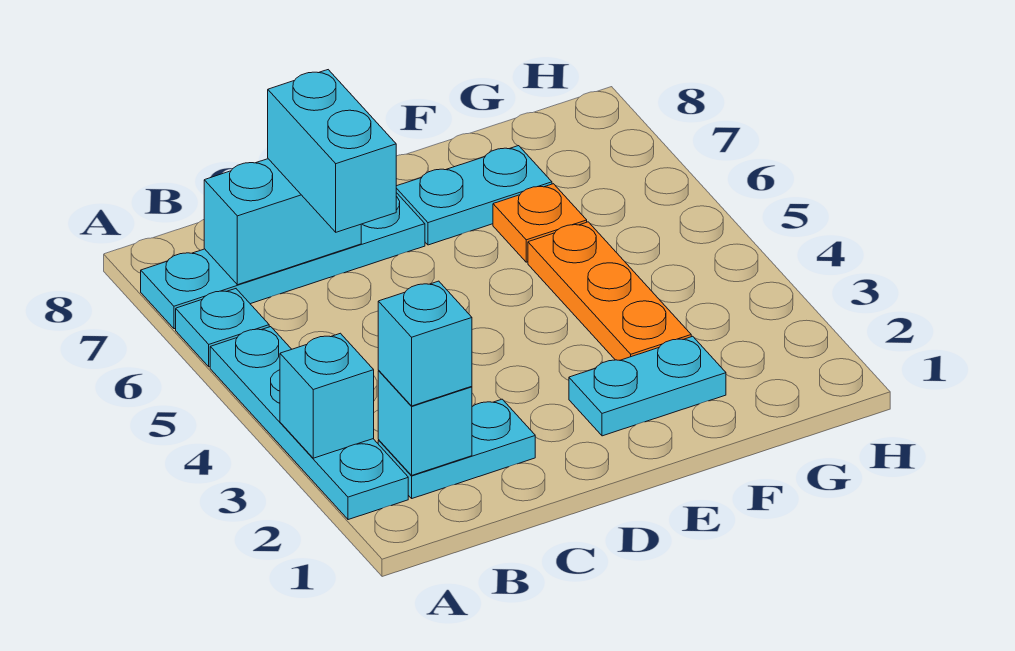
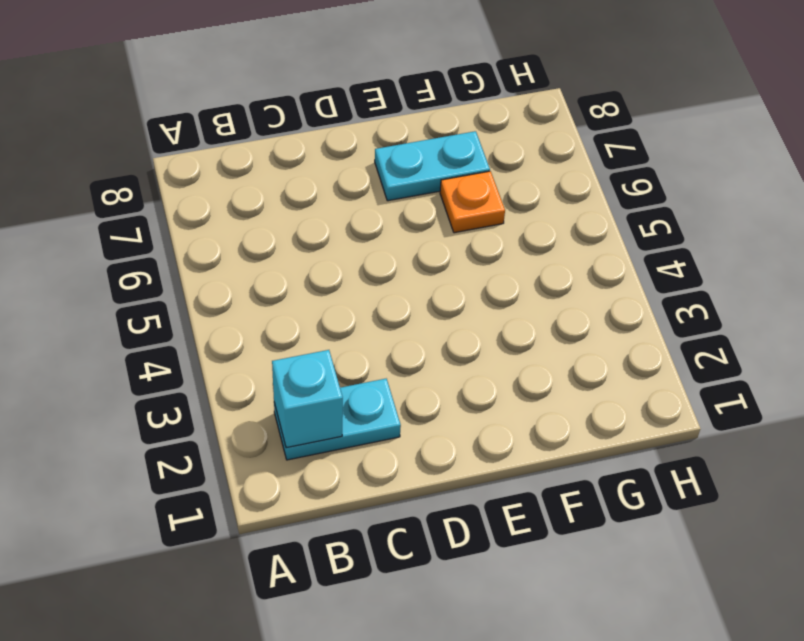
none -> cyan 1x4 plate [210,327,408,520]
none -> cyan 1x1 plate [176,289,269,367]
none -> cyan 1x4 plate [141,193,425,329]

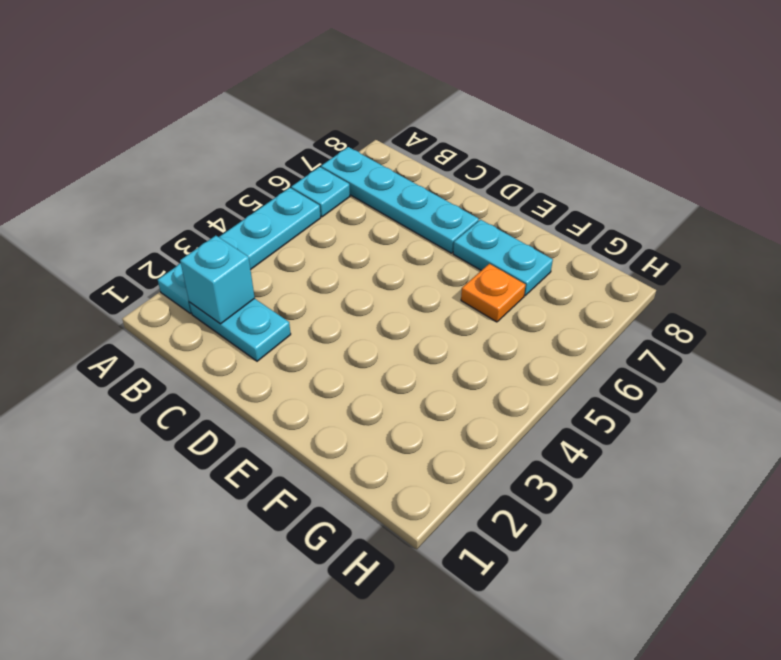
none -> cyan 1x2 plate [569,336,726,436]
none -> orange 1x3 plate [528,222,691,360]
none -> cyan 1x1 brick [280,333,374,458]

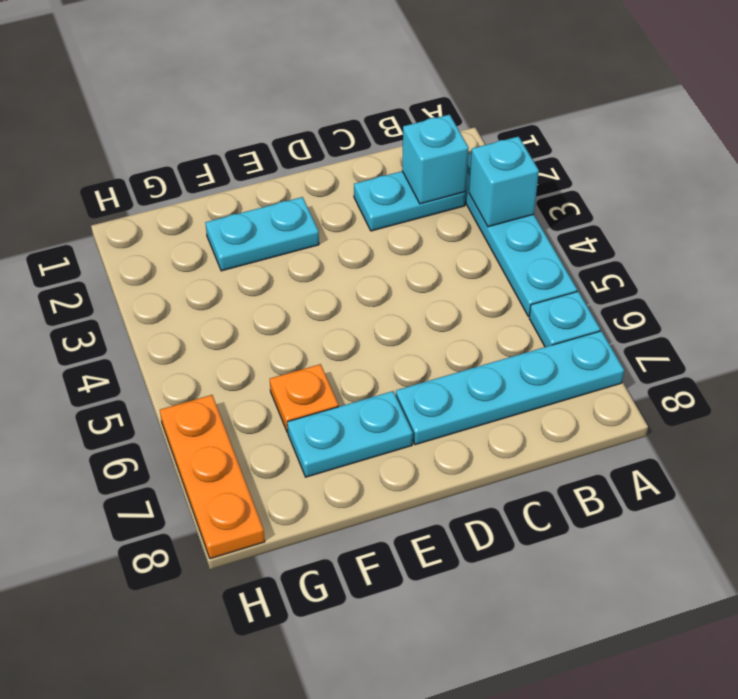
orange 1x3 plate [160,395,265,559] -> orange 1x3 plate moved to [528,222,691,360]
none -> cyan 1x2 brick [204,159,361,285]
none -> cyan 1x1 brick [378,281,472,406]
none -> cyan 1x2 brick [268,70,396,232]

